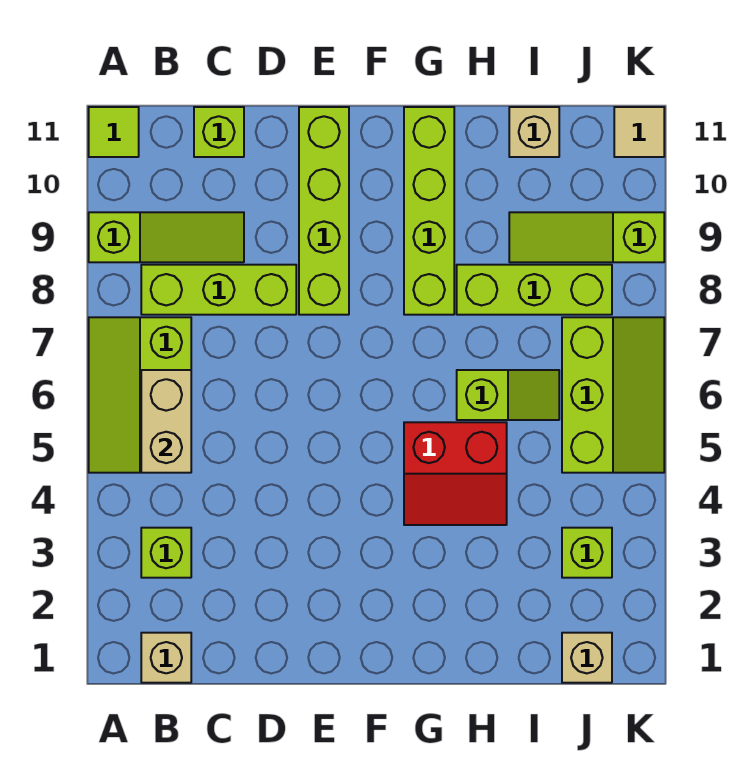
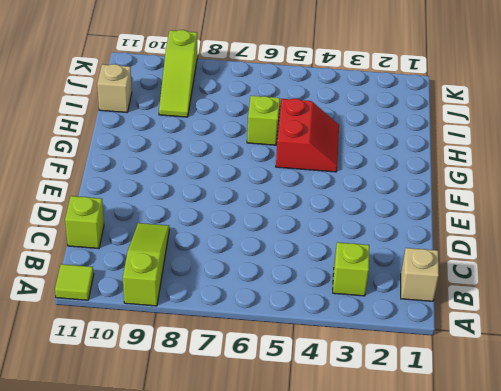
none -> lime 2x3 slope [89,317,191,473]
none -> lime 1x3 brick [141,265,296,315]
none -> lime 1x4 brick [299,107,349,315]

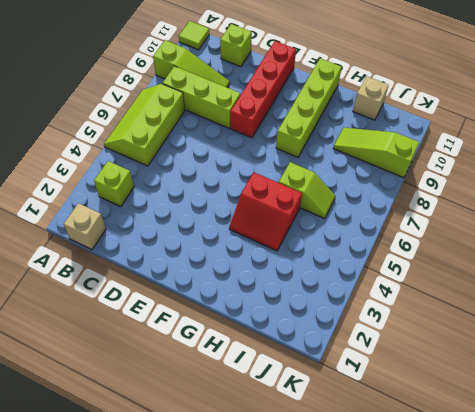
red 1x4 brick [230,41,296,138] -> lime 1x4 brick [299,107,349,315]
none -> lime 1x3 brick [457,265,612,315]
none -> tan 1x1 brick [562,633,612,683]
none -> lime 1x1 brick [562,528,612,578]

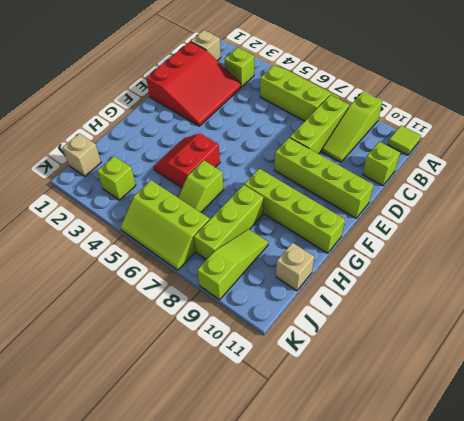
red 3x3 slope [146,42,241,126] -> none
none -> tan 1x1 tile [614,107,664,157]
none -> tan 1x2 brick [141,370,191,473]

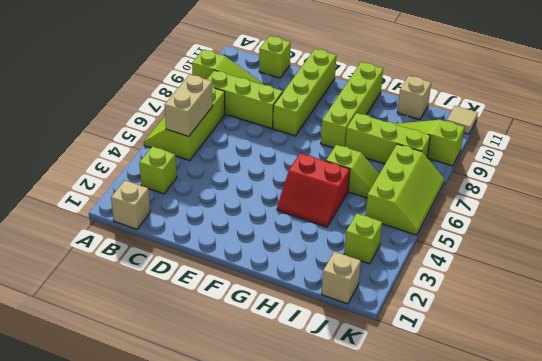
none -> lime 1x1 tile [89,107,139,157]

